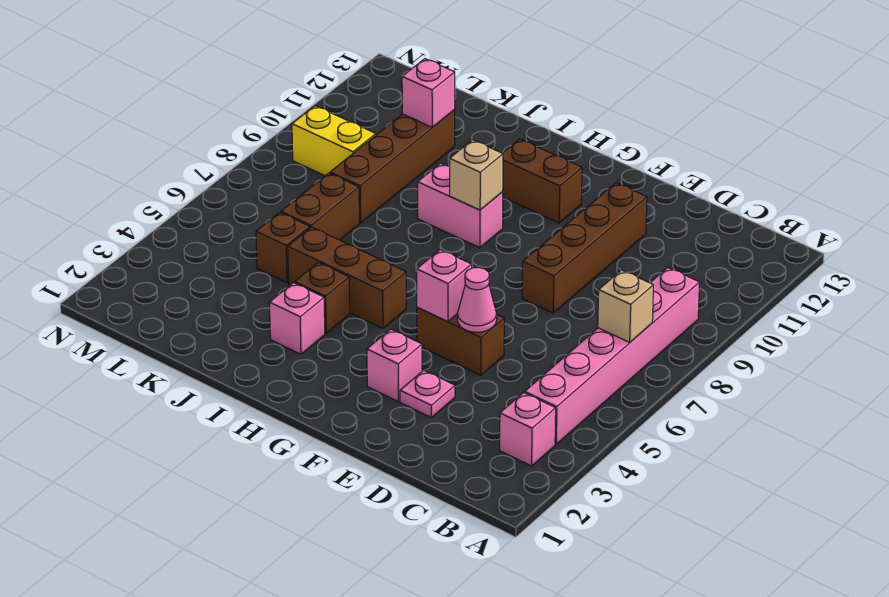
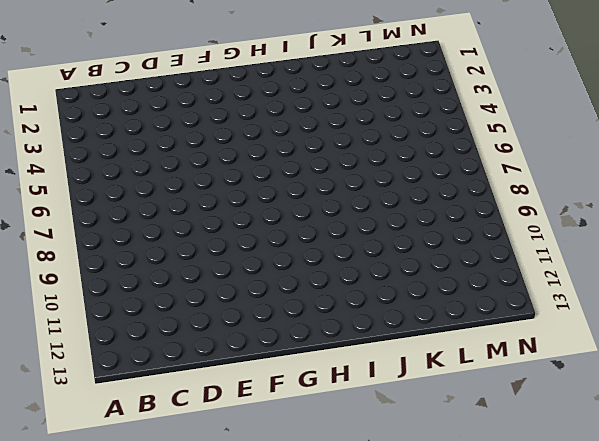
none -> pink 1x1 brick [500,393,556,466]
none -> pink 1x6 brick [525,268,700,444]
none -> pink 1x1 plate [400,370,455,417]

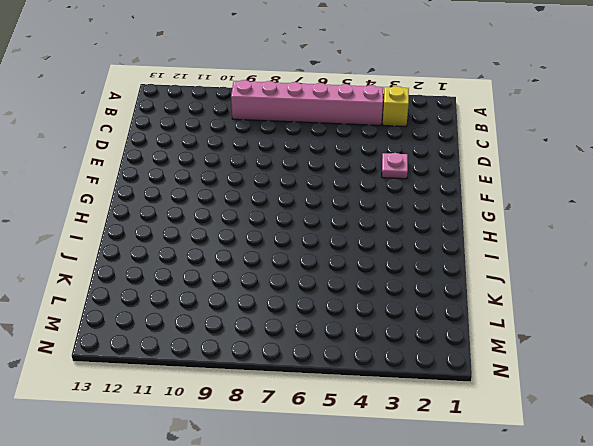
yellow 1x1 brick [383,86,409,126] -> pink 1x1 brick [500,393,556,466]
none -> brown 1x2 brick [417,307,504,375]
none -> brown 1x4 brick [522,183,647,313]
none -> pink 1x1 brick [367,329,422,401]

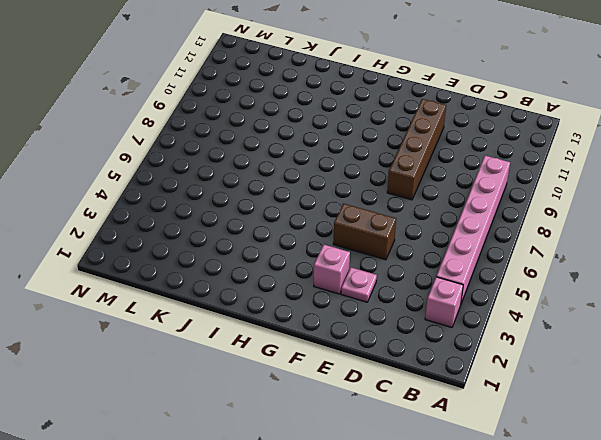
none -> brown 1x2 brick [503,139,582,223]
none -> brown 1x3 brick [288,227,406,328]
none -> pink 1x2 brick [418,163,503,248]

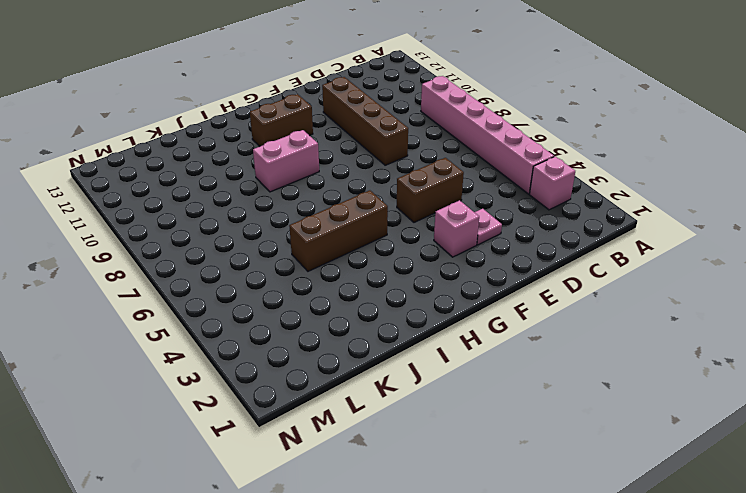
none -> pink 1x1 brick [269,283,325,354]
none -> brown 1x1 brick [295,262,350,334]
none -> brown 1x1 brick [256,212,310,283]

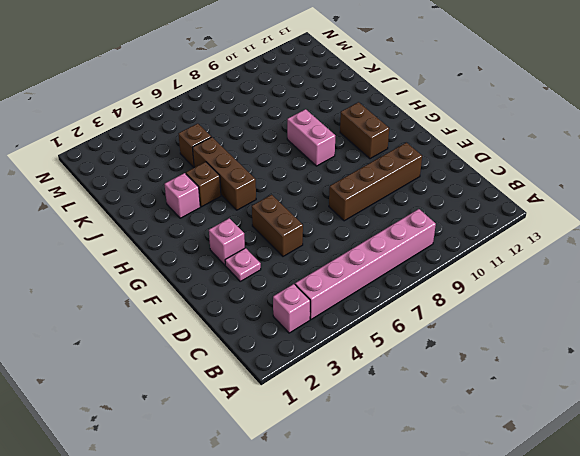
none -> brown 1x2 brick [281,173,359,240]
none -> brown 1x4 brick [330,110,455,223]
none -> yellow 1x2 brick [292,106,376,176]

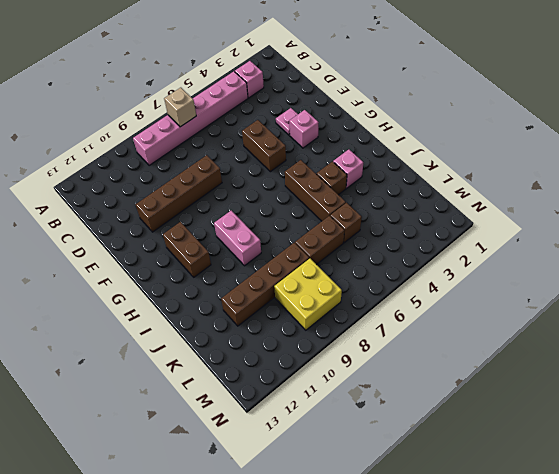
yellow 2x2 brick [274,259,342,330] -> yellow 1x2 brick [292,106,376,176]
none -> pink 1x1 cone [457,267,497,332]
none -> pink 1x1 brick [417,250,472,321]
none -> tan 1x1 brick [450,140,503,210]

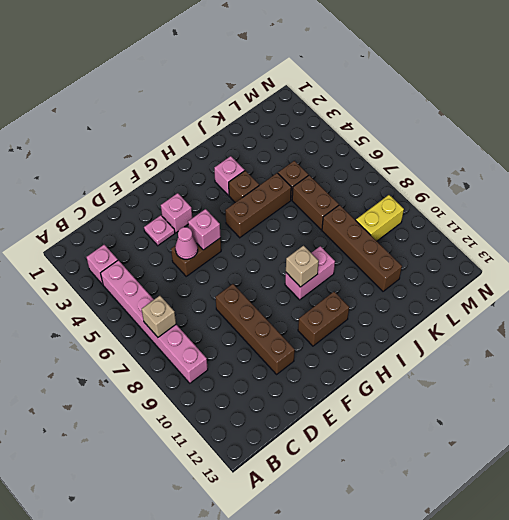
none -> pink 1x1 brick [402,59,455,127]

